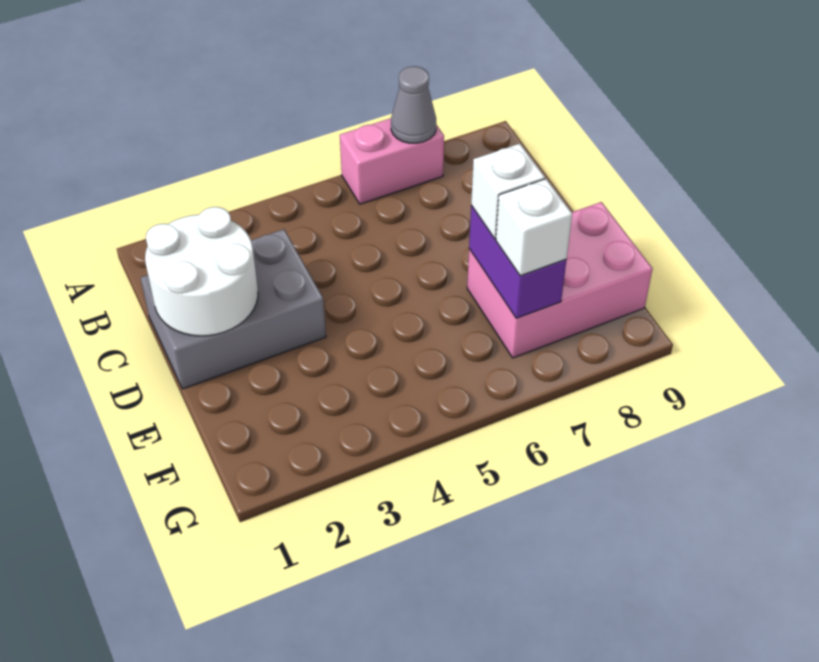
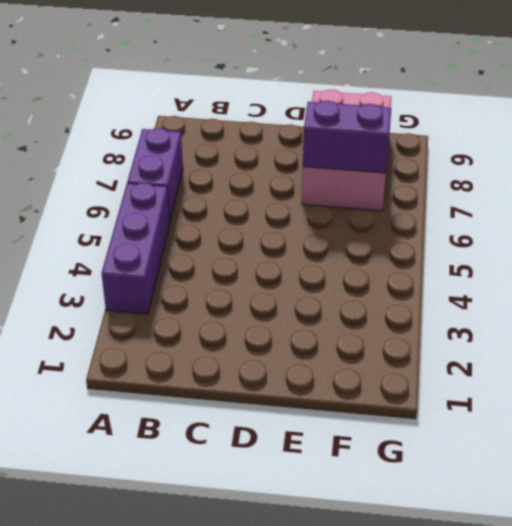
purple 1x3 brick [102,183,170,314] -> none
purple 1x2 brick [127,128,183,221] -> pink 1x2 brick [340,118,444,204]
none -> grey 2x3 brick [141,229,326,389]
none -> grey 1x1 cone [391,66,436,143]

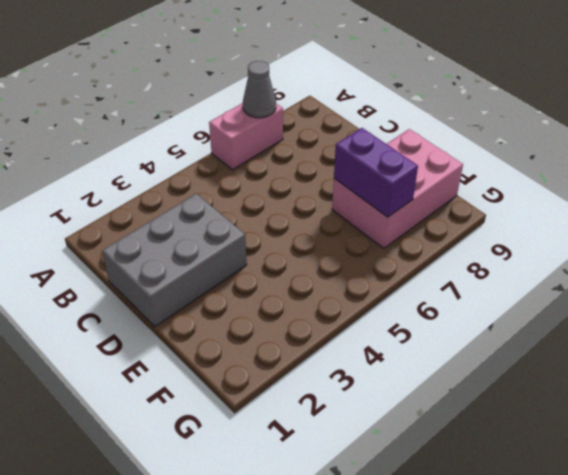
none -> white 2x2 round brick [145,207,258,336]
none -> white 1x1 brick [471,144,545,239]

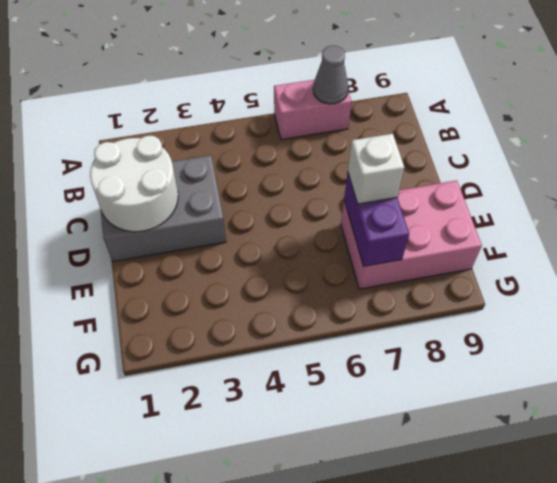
none -> white 1x1 brick [496,179,572,276]

